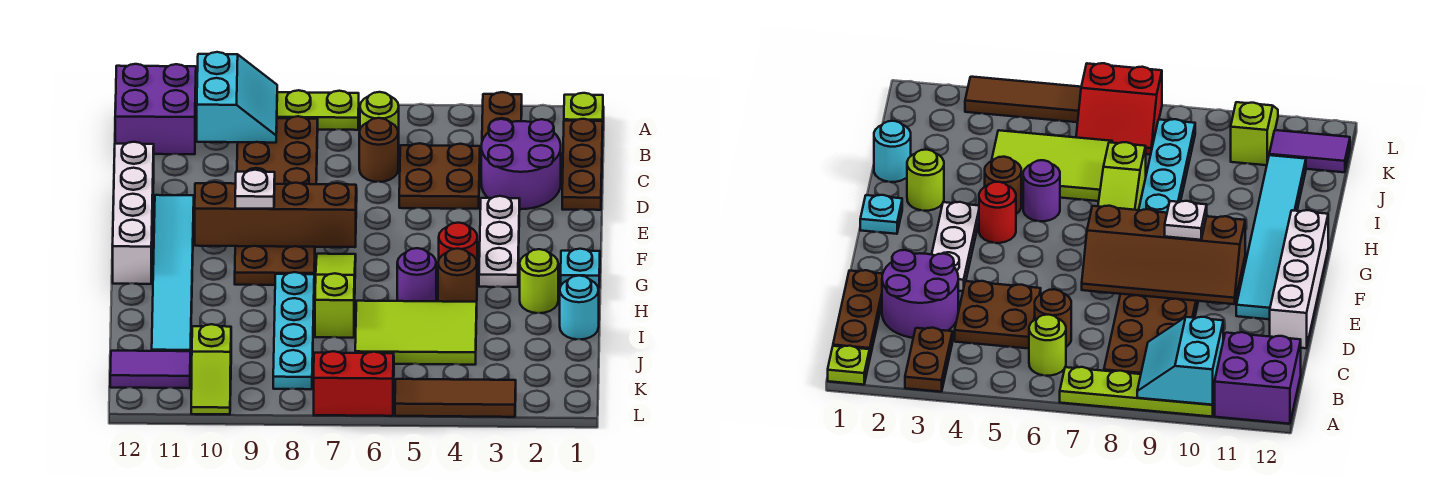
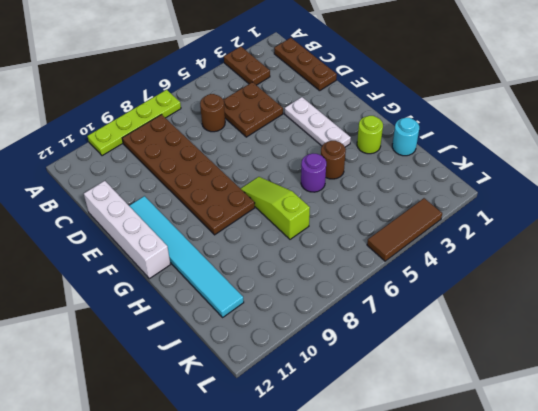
none -> lime 1x1 plate [564,93,603,121]
none -> purple 2x2 brick [115,64,196,154]
none -> lime 1x1 round brick [360,92,399,144]

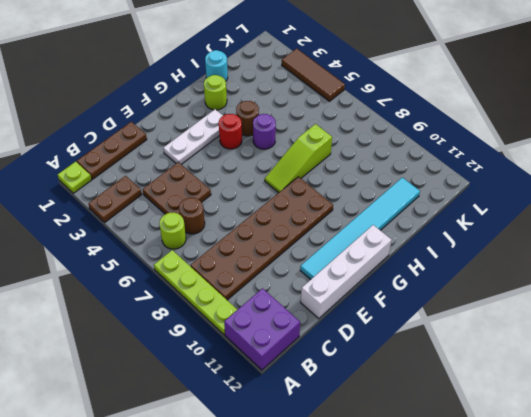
none -> purple 2x2 round brick [481,119,561,209]
none -> cyan 1x1 plate [561,249,600,288]
none -> cyan 1x4 plate [273,272,314,389]

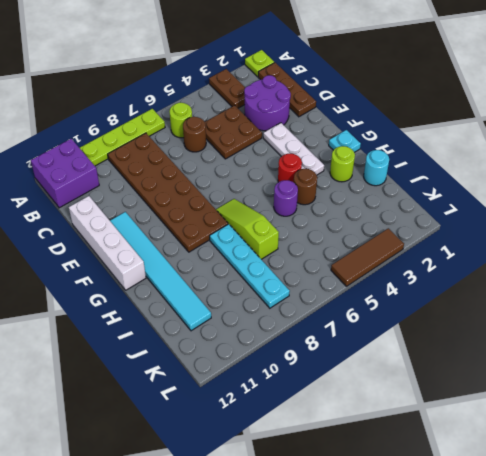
none -> lime 2x3 tile [355,301,477,365]
none -> red 2x2 slope [314,351,394,416]
none -> lime 1x2 slope [191,324,231,415]

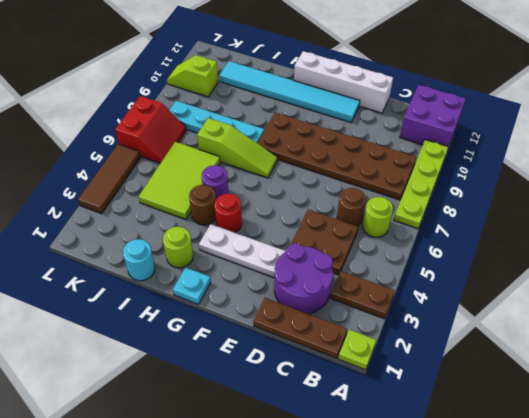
none -> purple 1x2 tile [110,351,190,388]
none -> cyan 2x2 slope [197,52,277,143]
none -> brown 2x4 slope [195,182,357,247]

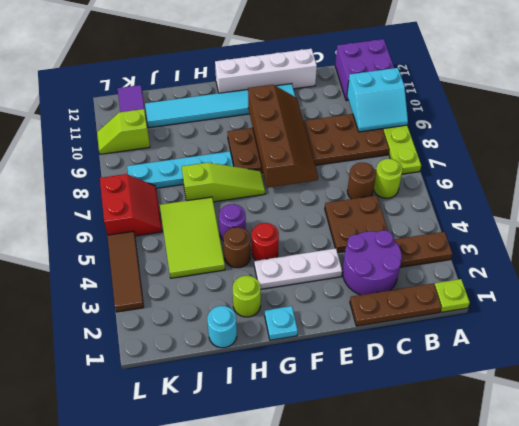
none -> white 1x1 plate [235,170,275,209]

